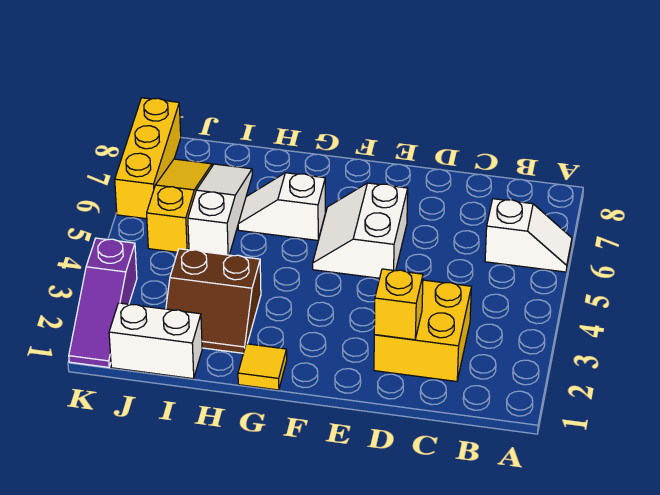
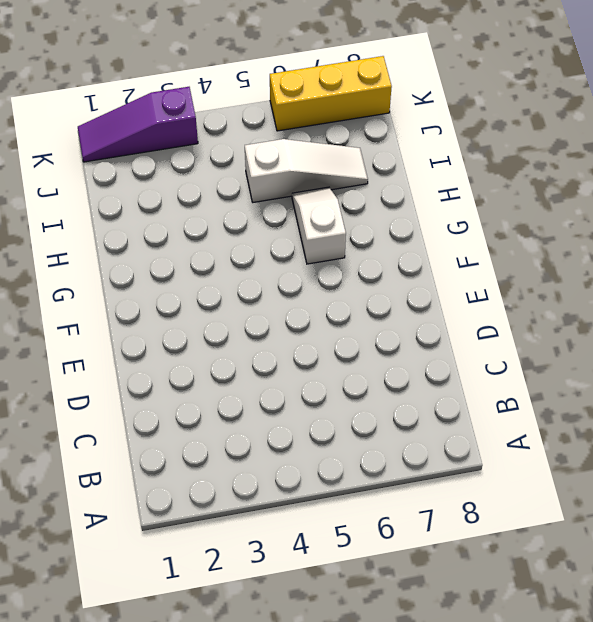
none -> white 1x2 slope [485,199,572,272]
none -> yellow 2x2 brick [374,280,471,381]
none -> white 2x2 slope [313,183,408,278]

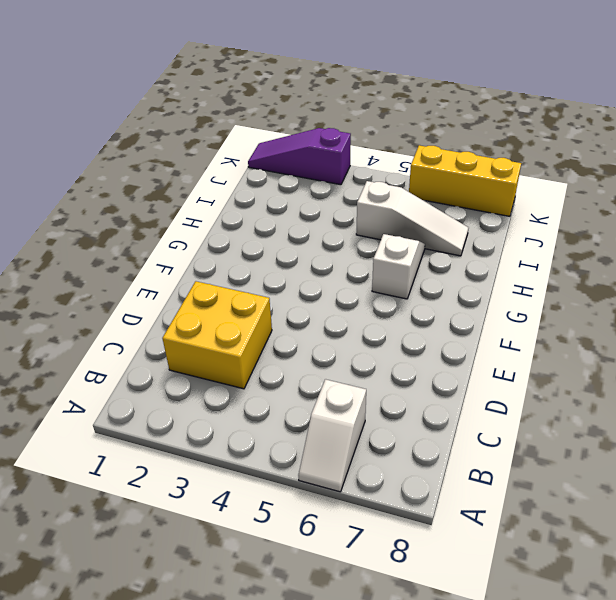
none -> white 2x2 slope [313,183,408,278]
none -> yellow 1x1 tile [238,344,287,390]
none -> brown 2x2 slope [166,249,261,353]

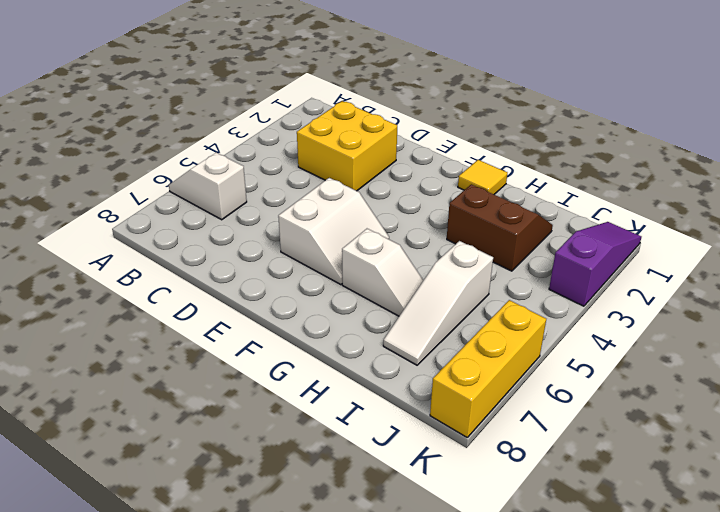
none -> white 1x2 brick [109,303,202,379]
none -> yellow 1x3 slope [147,159,212,252]
none -> yellow 1x1 brick [374,269,423,340]

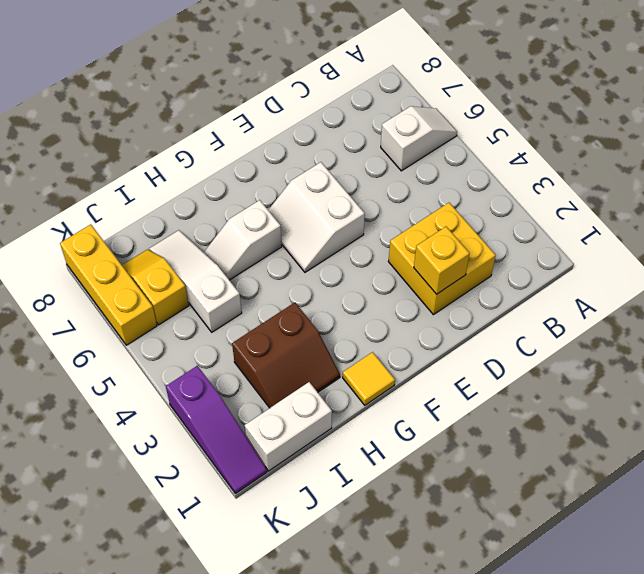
yellow 1x2 slope [122,249,189,325] -> yellow 1x3 slope [147,159,212,252]

